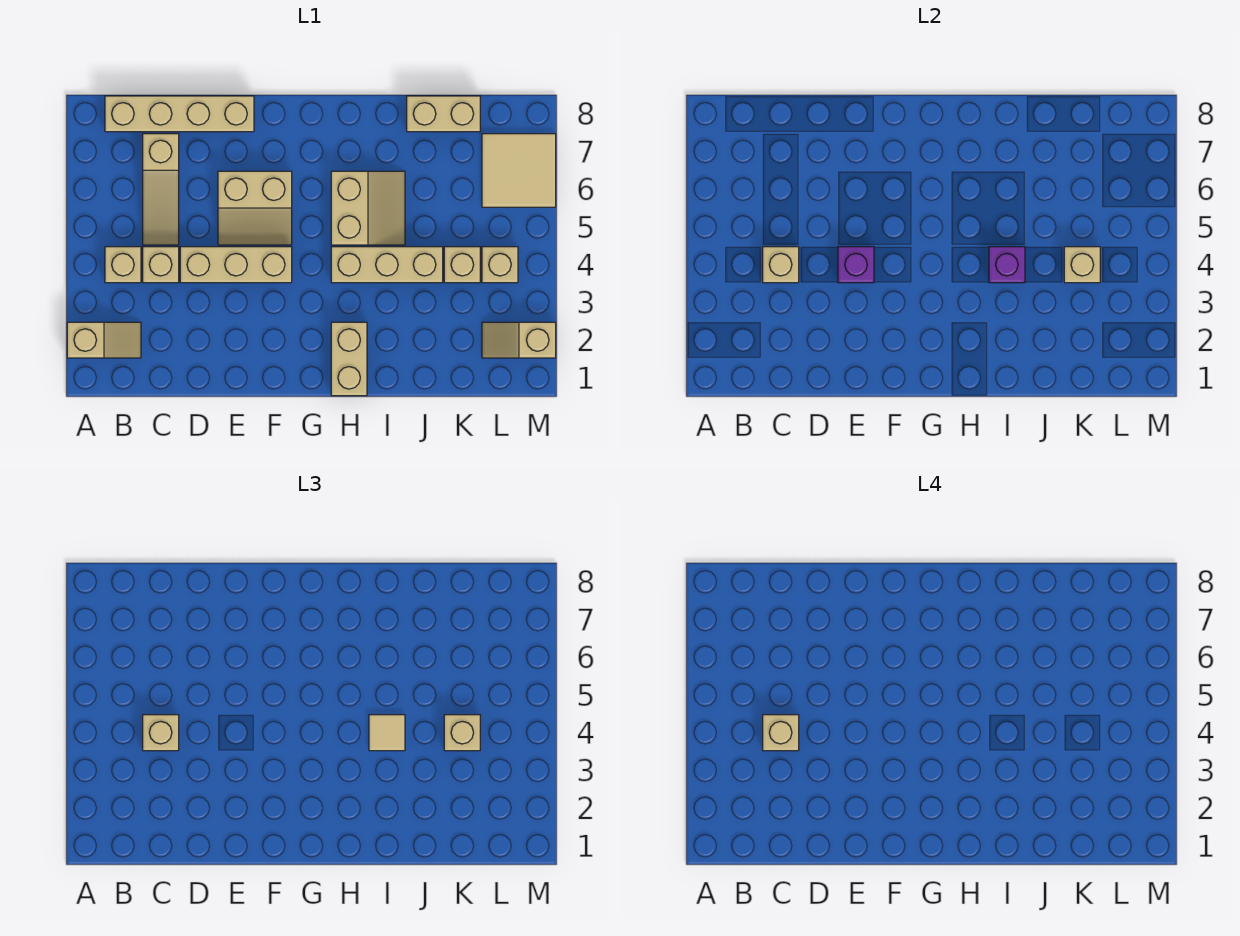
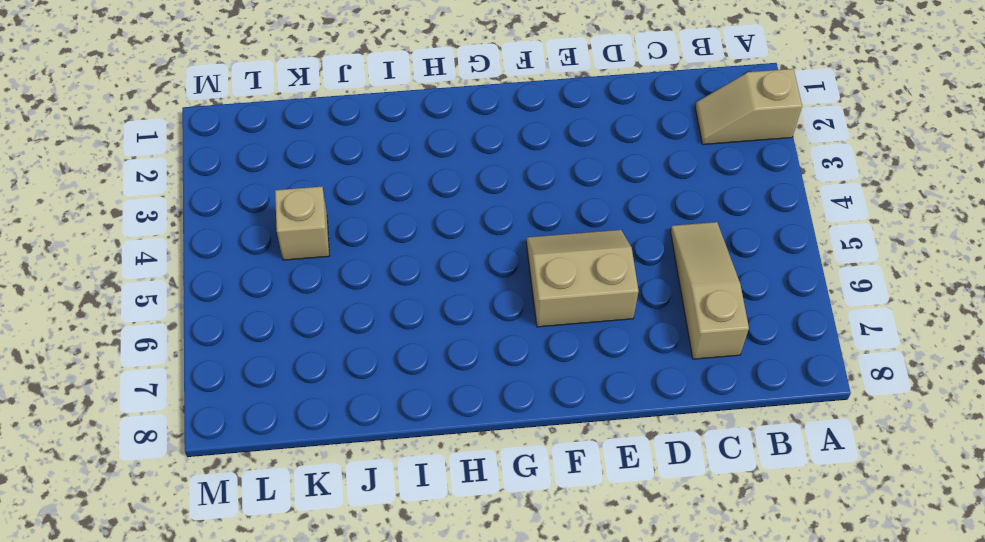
none -> tan 1x1 brick [105,247,141,283]
none -> tan 1x4 brick [105,96,254,132]
none -> tan 1x1 brick [143,247,179,283]

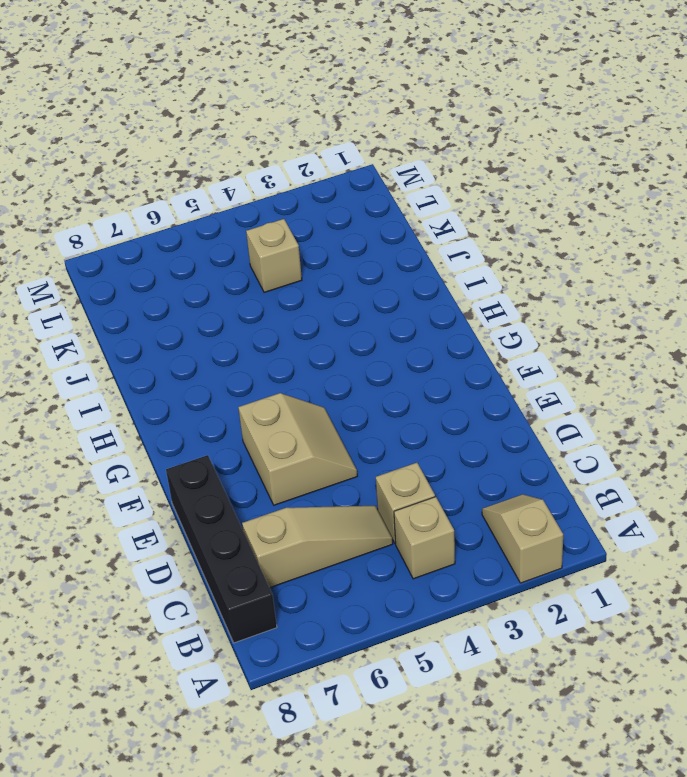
black 1x4 brick [166,455,277,643] -> tan 1x4 brick [105,96,254,132]
none -> tan 1x3 brick [180,247,292,283]
none -> tan 1x2 brick [331,322,367,396]
none -> tan 1x3 brick [331,247,443,283]

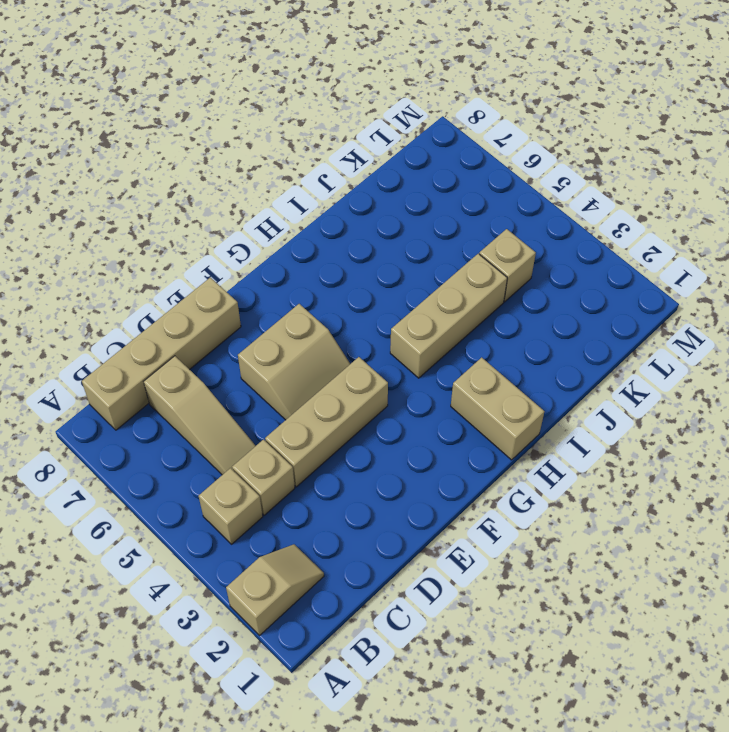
none -> tan 2x2 slope [331,171,405,245]
none -> tan 1x2 brick [407,96,480,132]
none -> tan 1x2 slope [482,322,556,358]

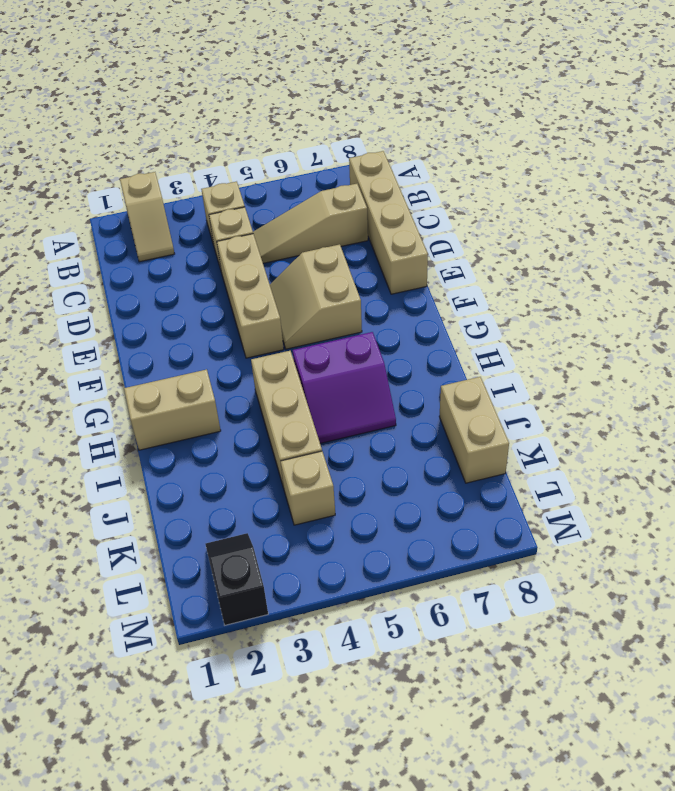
purple 2x2 slope [293,332,396,443] -> tan 2x2 slope [331,171,405,245]
black 1x2 slope [205,533,268,625] -> tan 1x2 slope [482,322,556,358]
none -> tan 1x1 brick [482,247,518,283]
none -> tan 2x2 tile [482,134,556,207]
none -> tan 1x1 brick [763,247,799,283]

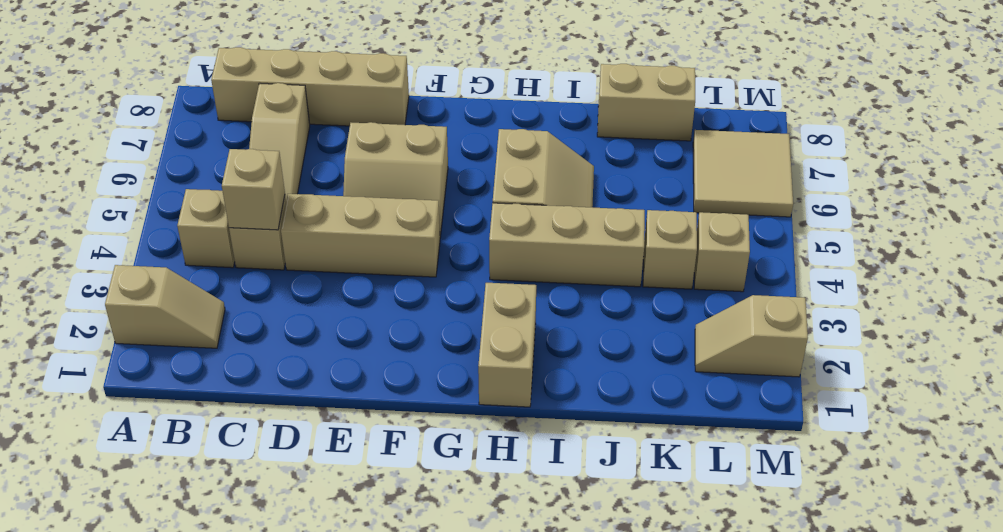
none -> purple 1x1 brick [838,247,874,283]
none -> purple 1x1 brick [989,247,1025,283]
none -> tan 1x1 brick [1064,247,1100,283]

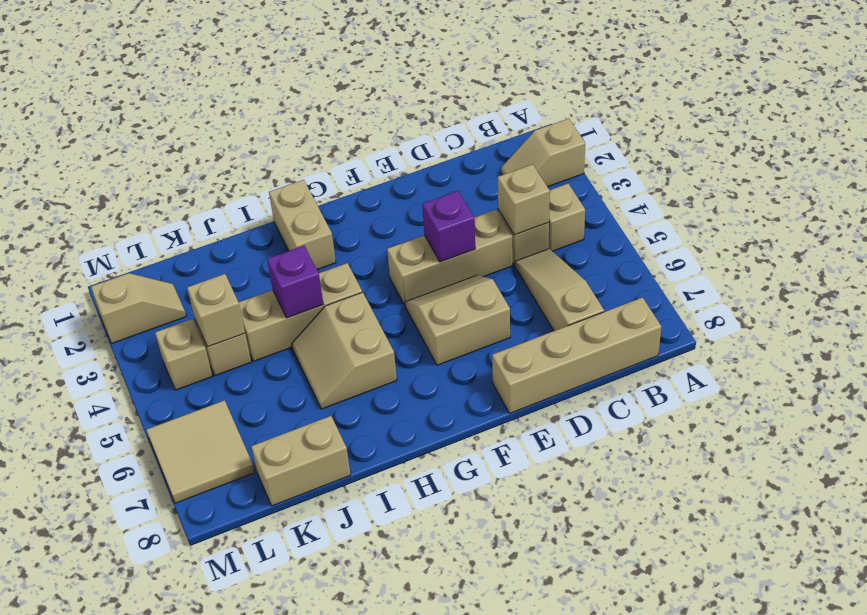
none -> tan 1x1 brick [143,715,179,751]
none -> tan 1x1 tile [369,715,405,751]
none -> tan 1x1 brick [444,715,480,751]

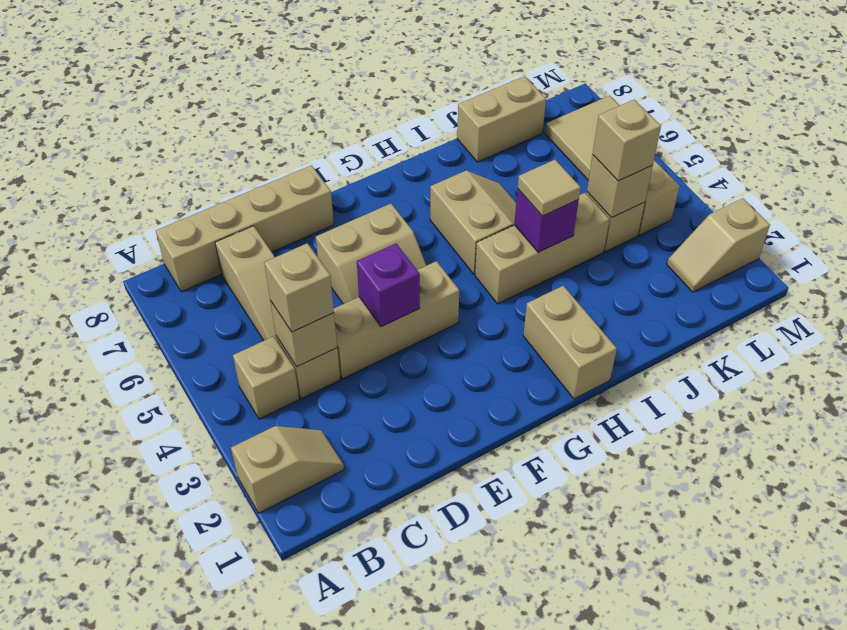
none -> tan 1x1 brick [763,715,799,751]

